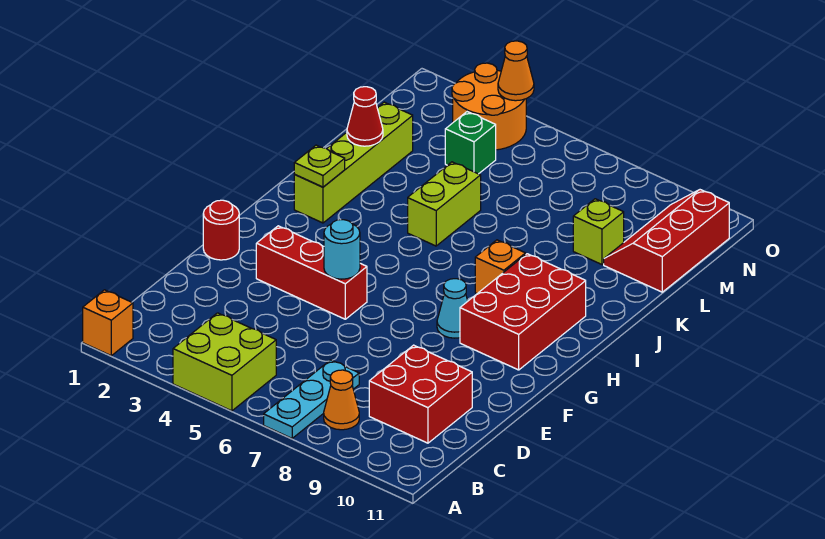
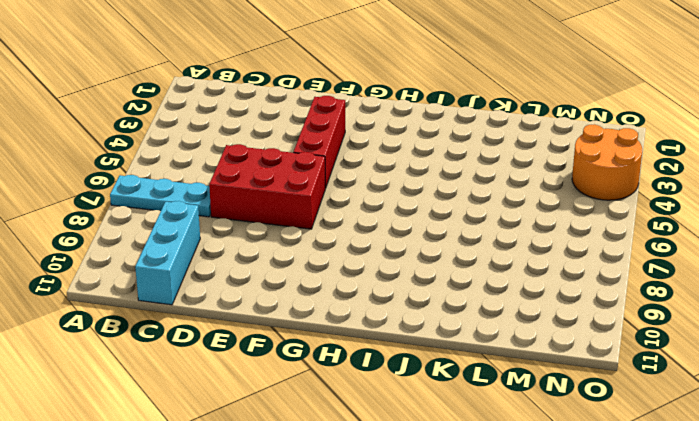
cyan 1x3 brick [135,201,200,305] -> red 2x2 brick [369,345,472,443]
red 2x3 brick [209,144,325,229] -> red 2x3 brick moved to [460,254,586,370]
none -> orange 1x1 brick [83,290,133,356]
none -> lime 2x2 brick [173,313,276,411]
none -> orange 1x1 cone [324,370,359,430]

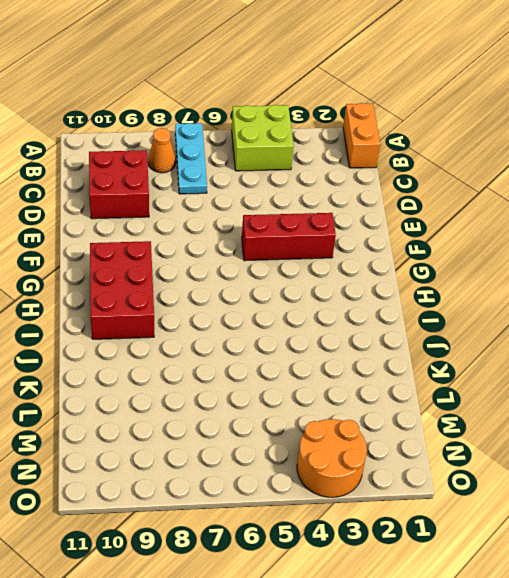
orange 1x2 brick [343,103,380,168] -> orange 1x1 brick [83,290,133,356]
none -> red 1x1 round brick [203,200,239,260]
none -> cyan 1x1 cone [437,279,468,338]
none -> lime 1x4 brick [294,102,413,223]

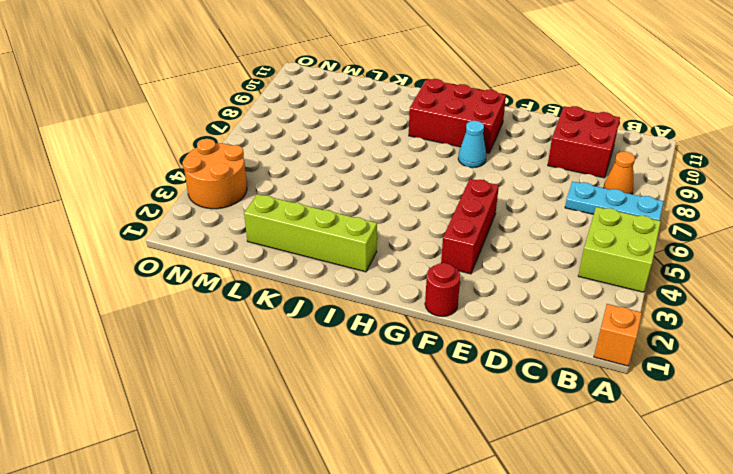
none -> orange 1x1 brick [475,240,526,294]
none -> lime 1x2 brick [408,162,481,246]
none -> lime 1x1 brick [573,199,624,265]

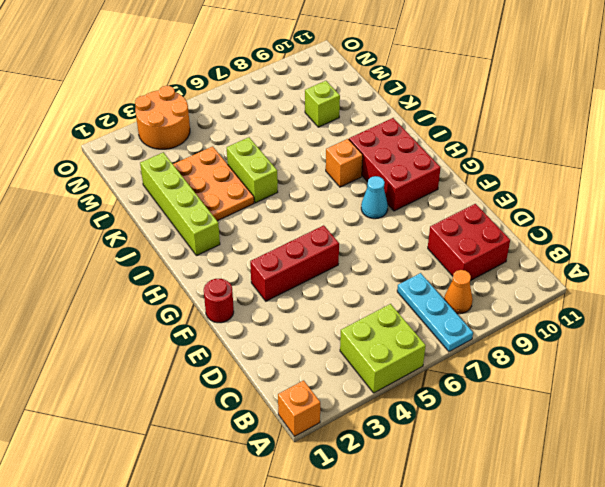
orange 2x3 plate [173,146,254,221] -> none
none -> red 2x3 slope [604,190,729,292]
none -> green 1x1 brick [445,112,496,174]
none -> cyan 1x1 round brick [324,220,360,279]

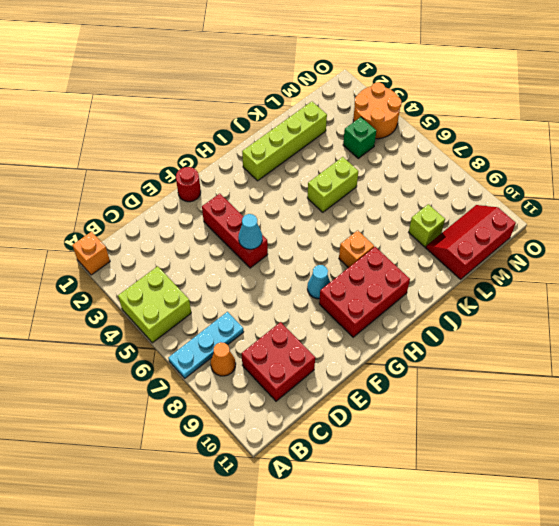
cyan 1x1 cone [238,214,262,249] -> cyan 1x1 round brick [324,220,360,279]
none -> lime 1x1 plate [294,145,345,187]
none -> red 1x1 cone [347,87,383,146]
none -> orange 1x1 cone [498,41,534,101]

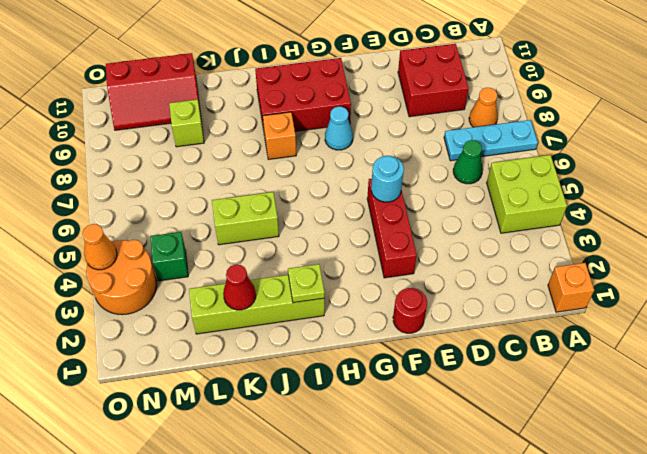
green 1x1 cone [453,140,483,184] -> none

